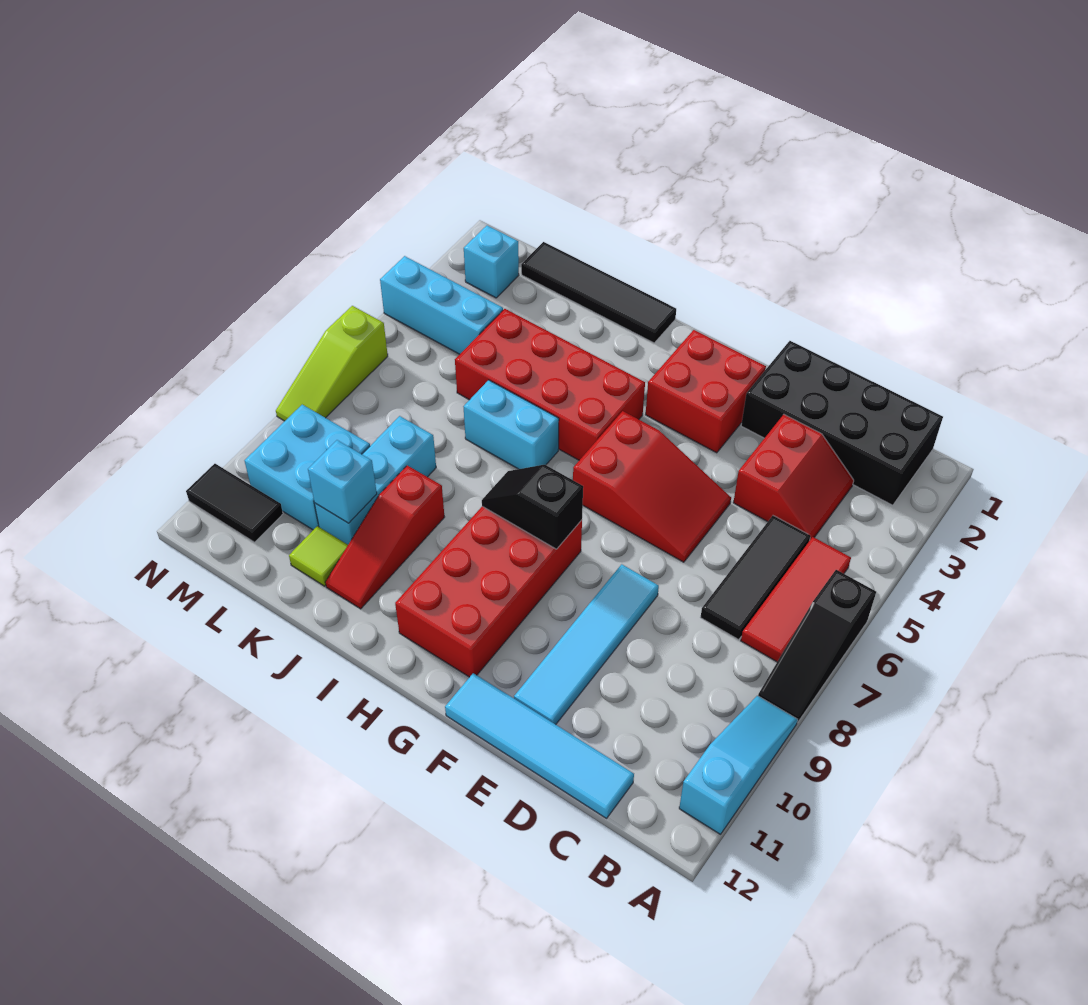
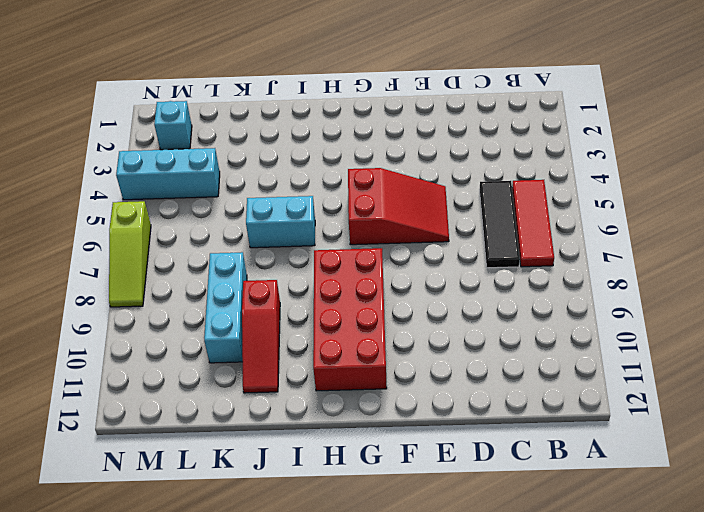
none -> black 1x3 slope [758,570,876,723]
none -> cyan 1x3 slope [679,696,798,834]
none -> black 2x4 brick [741,341,943,505]

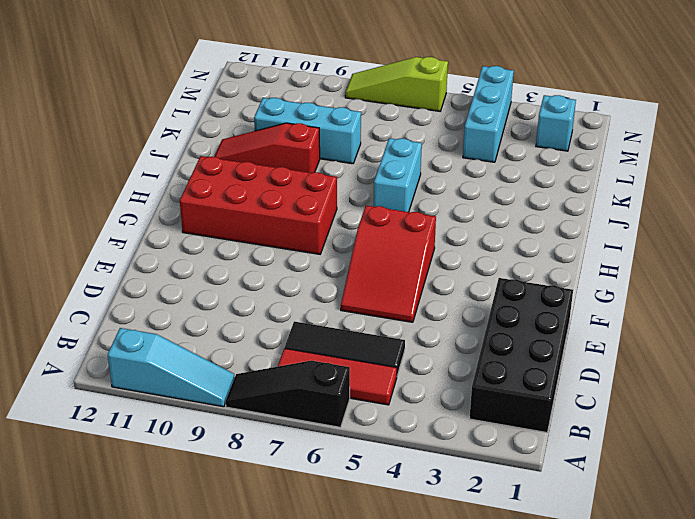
none -> red 2x2 slope [733,415,854,540]
none -> cyan 1x4 tile [445,673,634,818]
none -> cyan 1x4 tile [514,564,659,725]

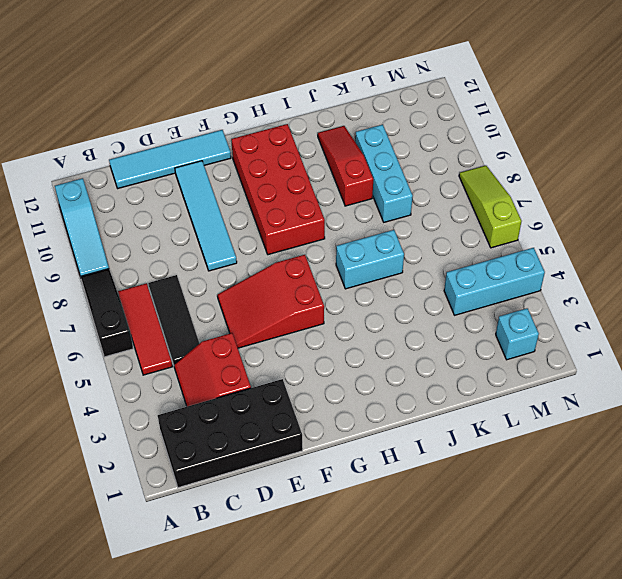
none -> red 2x2 brick [646,330,766,453]
none -> red 2x4 brick [455,309,645,460]
none -> black 1x4 tile [521,242,676,343]

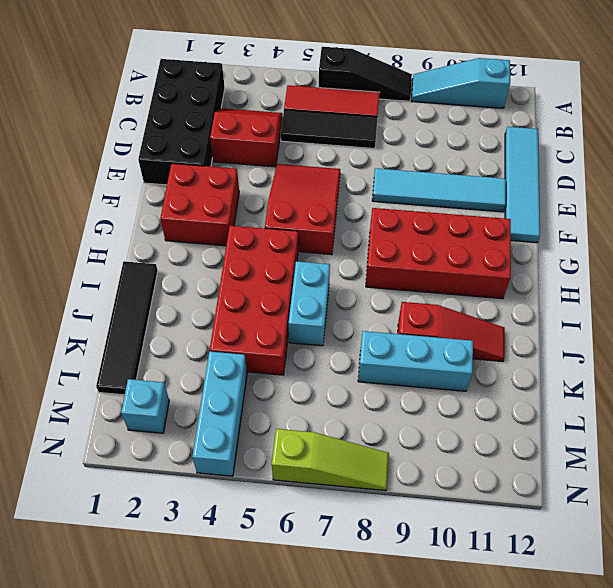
none -> lime 1x1 tile [289,526,348,586]
none -> cyan 2x2 brick [245,405,370,530]
none -> black 1x2 tile [186,464,283,542]

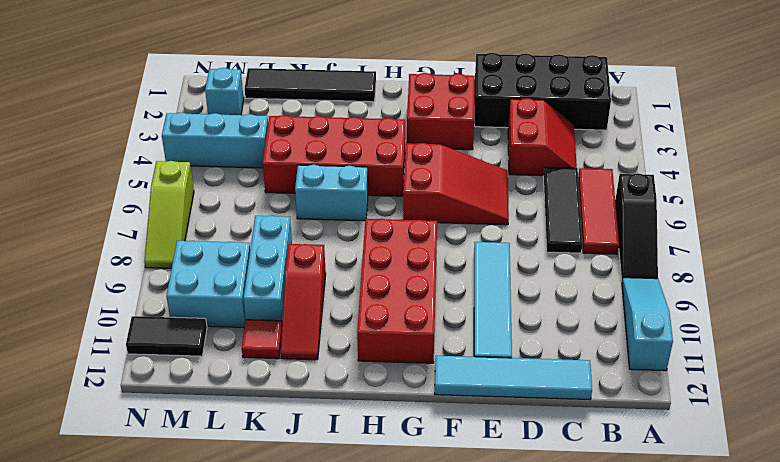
red 1x1 tile [242,320,282,359] -> lime 1x1 tile [289,526,348,586]
none -> black 1x2 slope [482,465,583,549]
none -> cyan 1x1 brick [308,440,377,523]

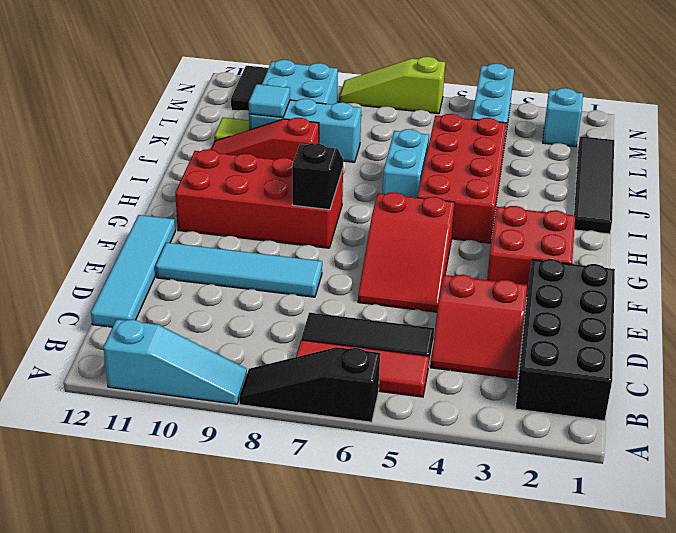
cyan 1x1 tile [249,84,290,117] -> cyan 1x1 brick [308,440,377,523]

